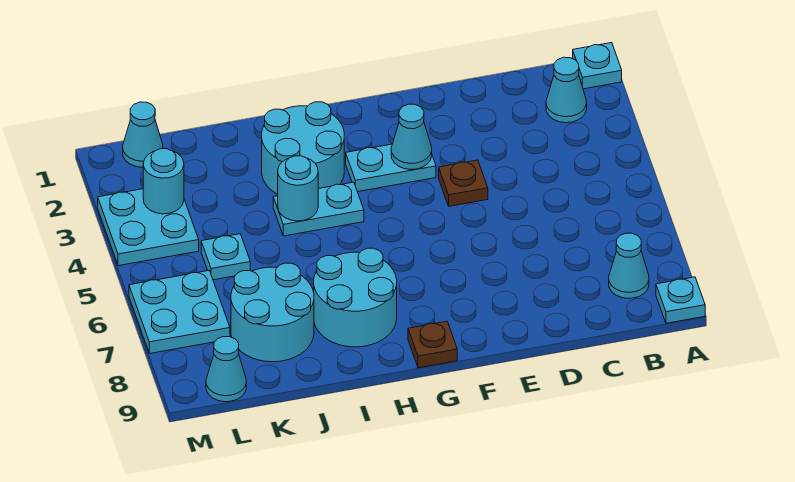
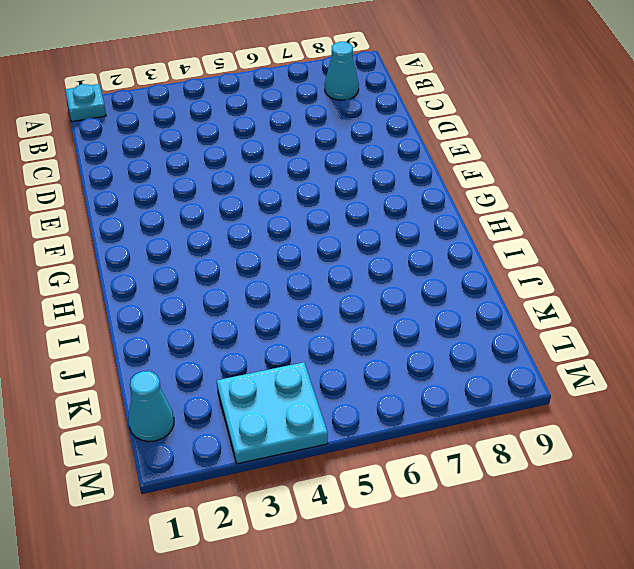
none -> cyan 1x1 plate [656,277,705,323]
none -> cyan 1x1 cone [546,57,587,123]
none -> brown 1x1 plate [439,160,488,206]

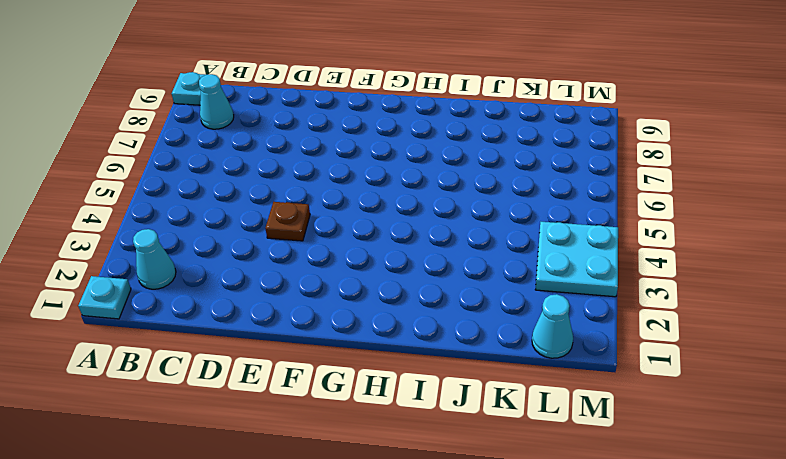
none -> cyan 1x2 plate [346,144,436,192]
none -> brown 1x1 plate [408,321,457,368]
none -> cyan 2x2 round brick [262,102,344,194]

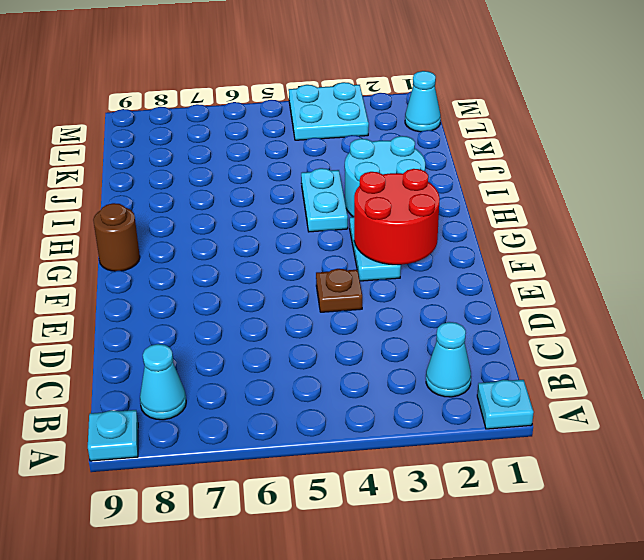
red 2x2 round brick [354,169,440,265] -> cyan 1x1 cone [391,104,432,170]
brown 1x1 round brick [93,203,140,271] -> brown 1x1 plate [408,321,457,368]
none -> cyan 2x2 round brick [314,248,397,347]
none -> cyan 2x2 round brick [231,263,314,362]
none -> cyan 1x1 plate [201,234,250,280]

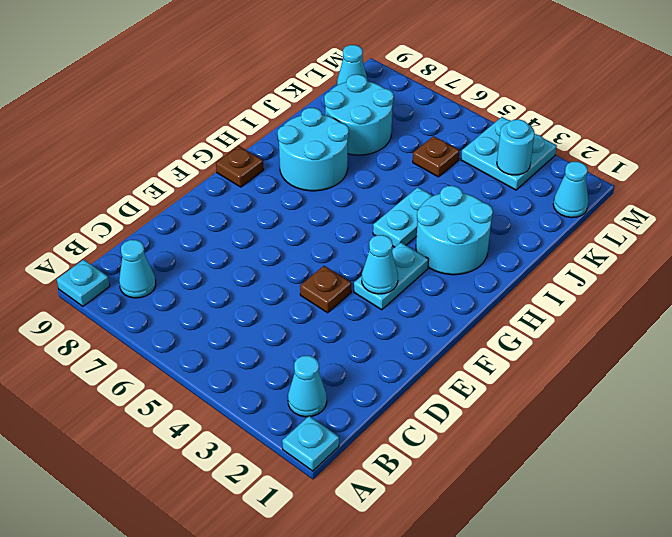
brown 1x1 plate [413,136,460,177] -> cyan 1x1 plate [201,234,250,280]
none -> cyan 2x2 plate [129,271,230,353]
none -> cyan 1x1 round brick [278,156,318,221]

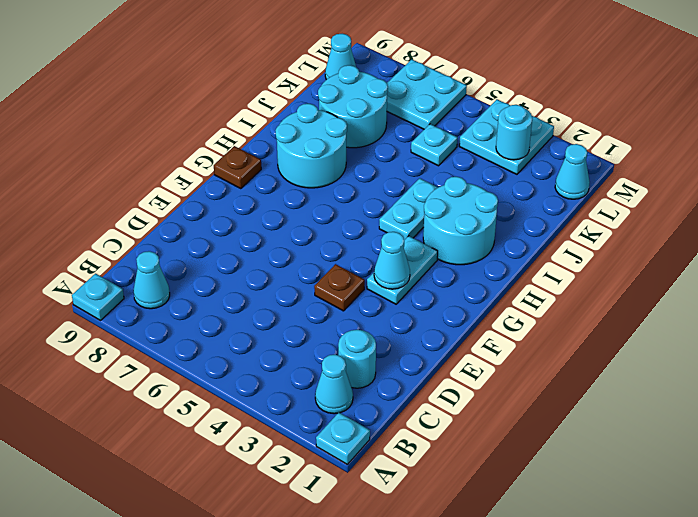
cyan 1x1 round brick [338,330,376,388] -> cyan 1x1 round brick moved to [278,156,318,221]

